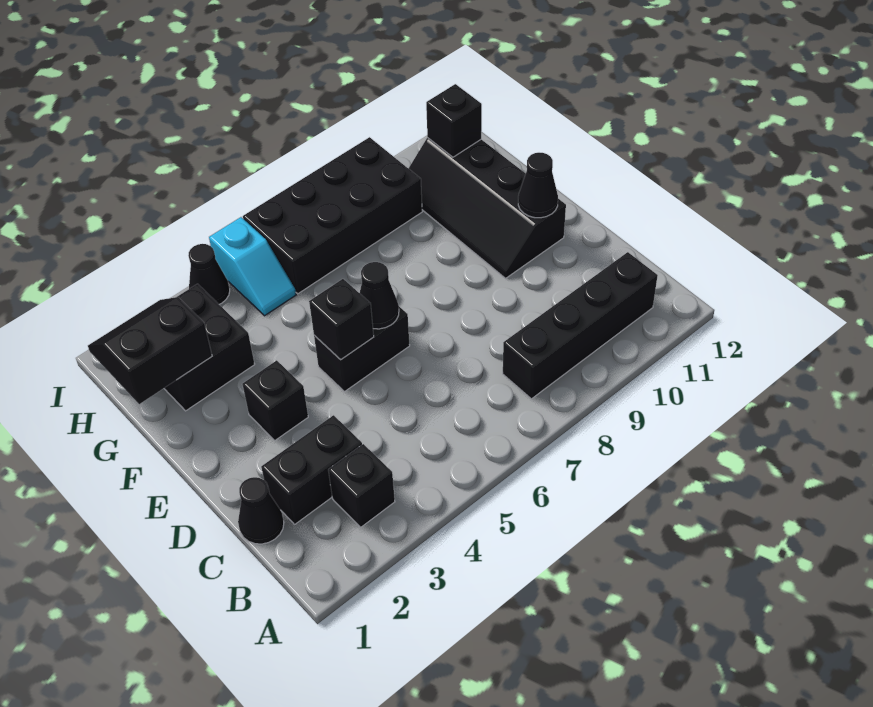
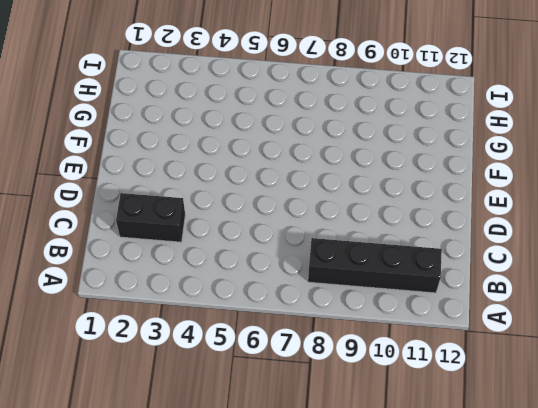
none -> black 1x1 brick [328,444,395,527]
none -> black 1x1 cone [238,477,284,544]
none -> black 1x1 brick [242,360,308,440]

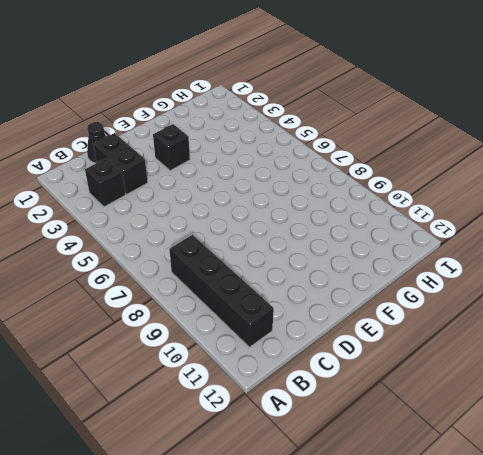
none -> black 1x2 brick [314,307,410,392]
none -> black 2x4 slope [408,138,566,278]
none -> black 2x2 brick [164,284,255,411]

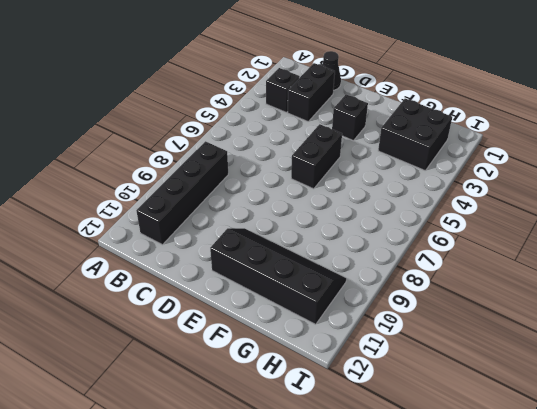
none -> cyan 1x2 slope [209,217,296,316]
none -> black 2x4 brick [243,137,422,294]
none -> black 1x1 cone [188,244,230,304]

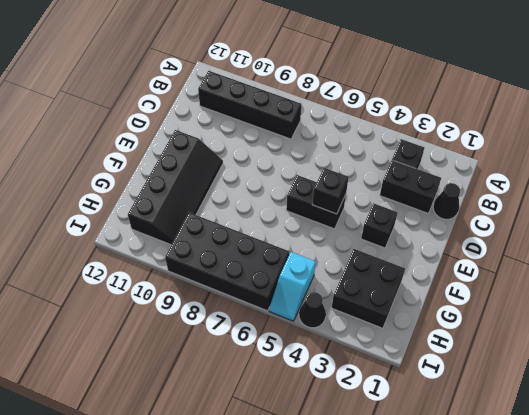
cyan 1x2 slope [269,252,316,321] -> cyan 1x2 slope turned to [209,217,296,316]
none -> black 1x1 cone [360,262,399,329]
none -> black 1x1 cone [518,153,558,218]
none -> black 2x2 slope [88,297,212,404]

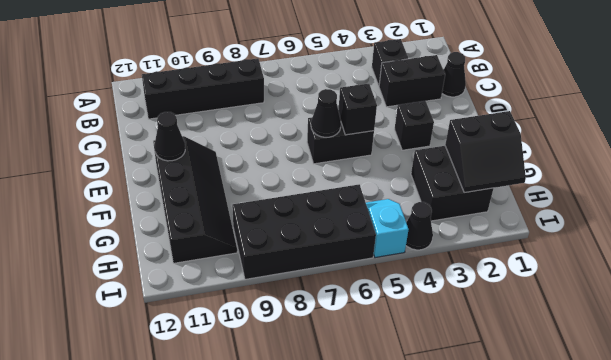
none -> black 1x1 brick [426,84,482,157]

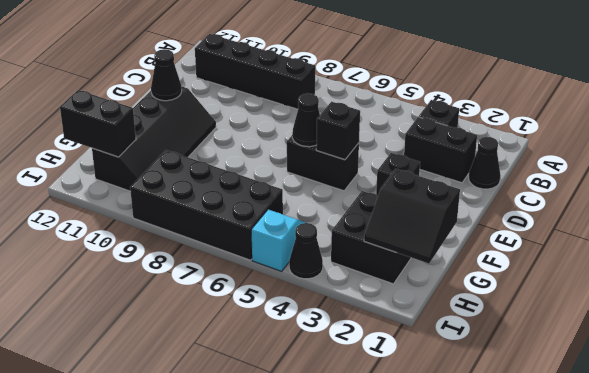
black 1x2 brick [60,90,136,157] -> black 1x1 brick [426,84,482,157]

